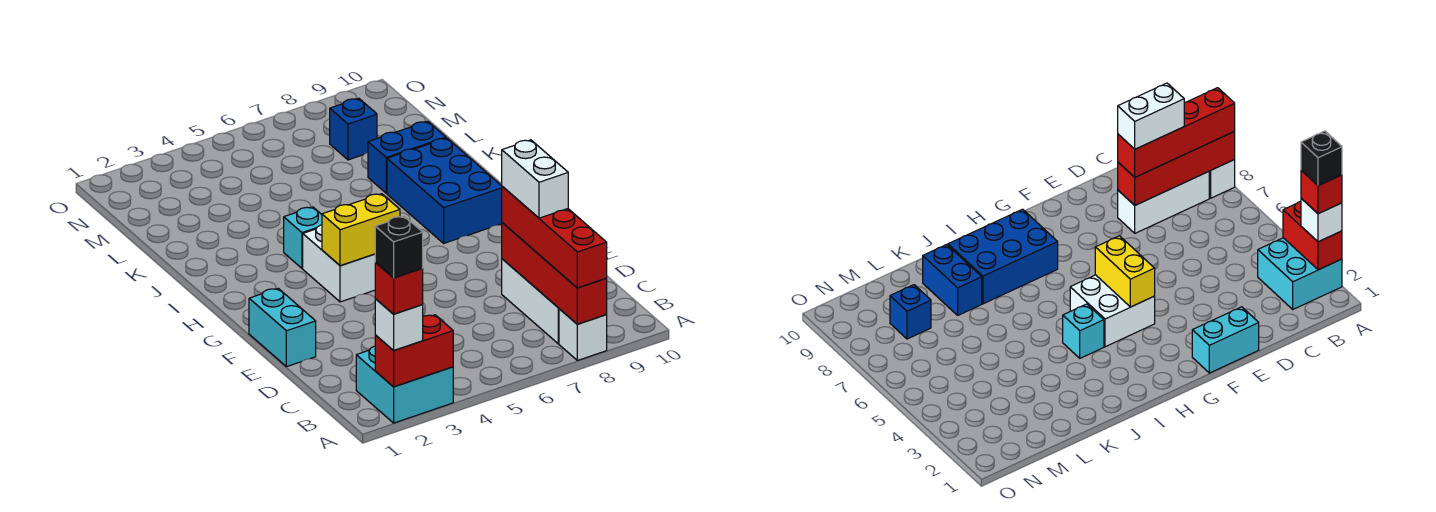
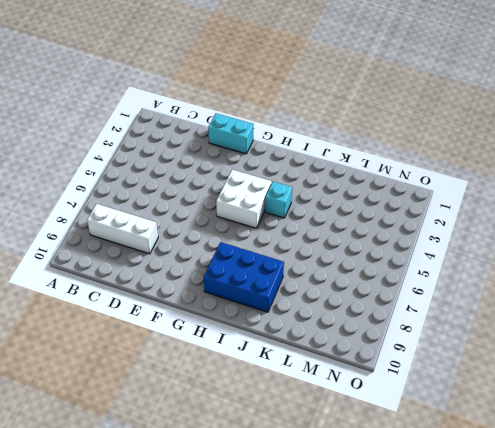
none -> cyan 2x2 brick [356,346,453,423]
none -> white 1x1 brick [559,309,607,360]
none -> blue 1x2 brick [368,121,446,193]

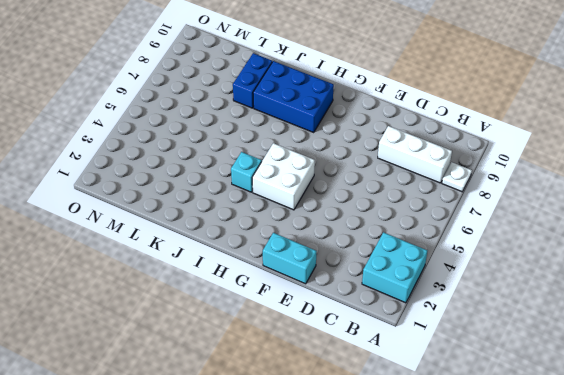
white 1x1 plate [442,162,472,192] -> white 1x1 brick [559,309,607,360]
none -> blue 1x1 brick [330,98,377,160]
none -> red 1x2 brick [375,315,453,387]
none -> red 1x4 brick [502,223,607,324]

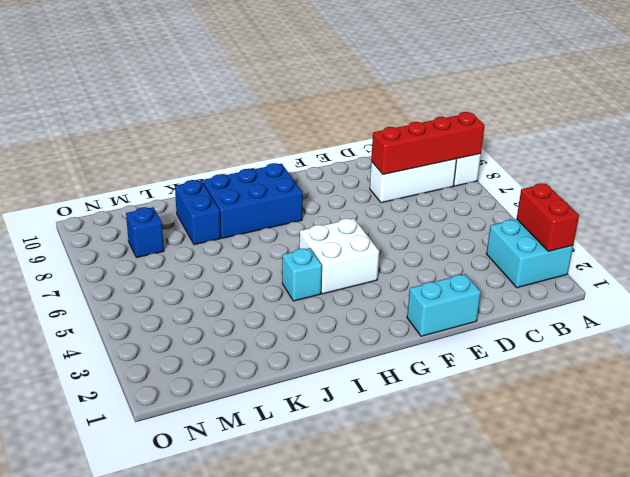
none -> yellow 1x2 brick [322,194,400,266]
none -> white 1x1 brick [375,299,423,351]
none -> red 1x4 brick [502,186,607,288]

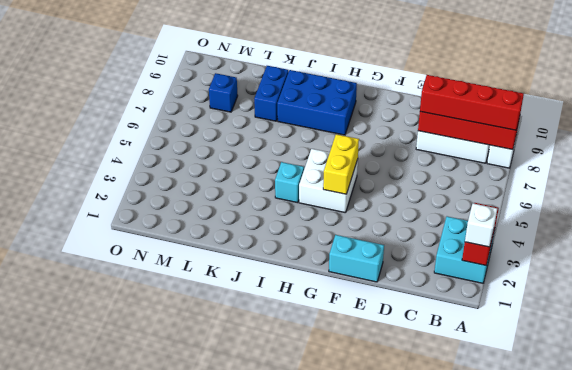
none -> red 1x1 brick [375,263,423,314]
none -> white 1x2 brick [502,140,568,218]
none -> black 1x1 brick [375,216,423,278]

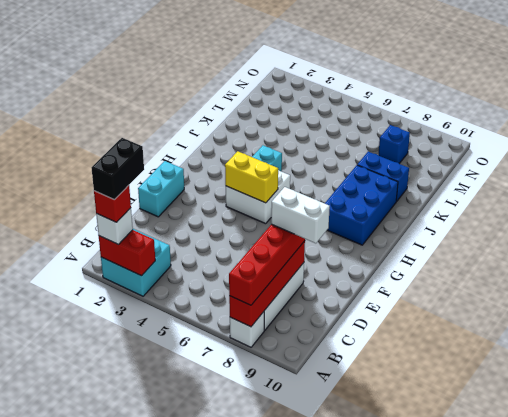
black 1x2 brick [92,138,144,200] -> black 1x1 brick [375,216,423,278]
white 1x2 brick [271,187,330,243] -> white 1x2 brick turned to [502,140,568,218]

